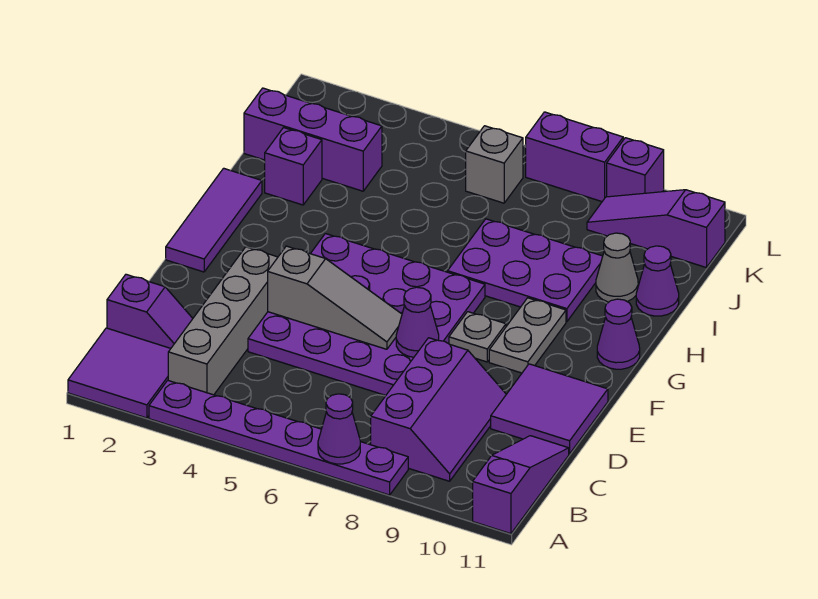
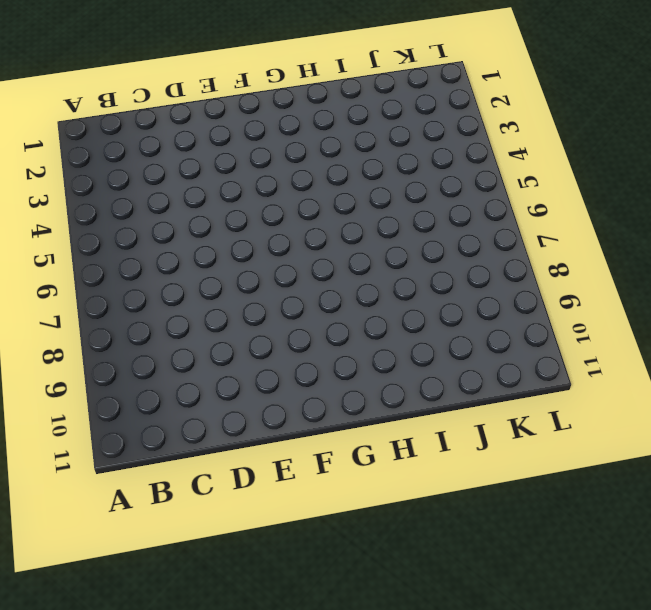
none -> purple 2x2 tile [68,328,171,418]
none -> purple 1x6 plate [149,380,408,495]
none -> purple 1x3 slope [473,436,569,534]

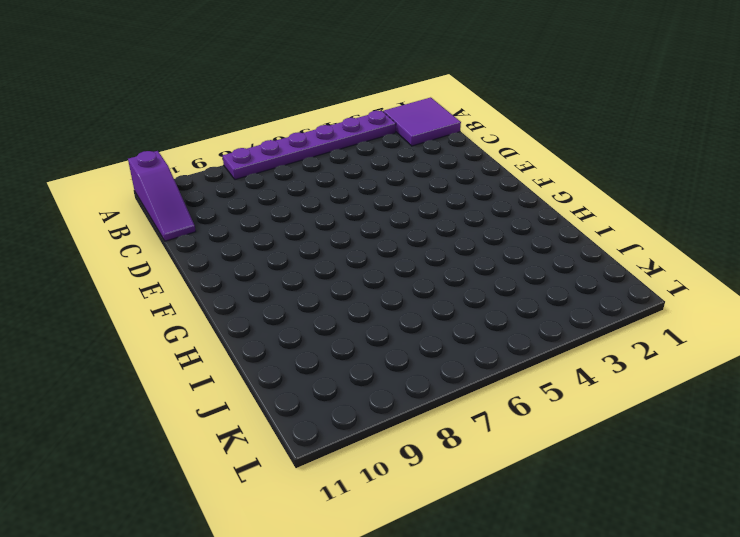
none -> grey 1x4 brick [168,247,278,395]
none -> purple 2x3 slope [371,338,506,481]
none -> purple 1x2 slope [107,274,193,348]

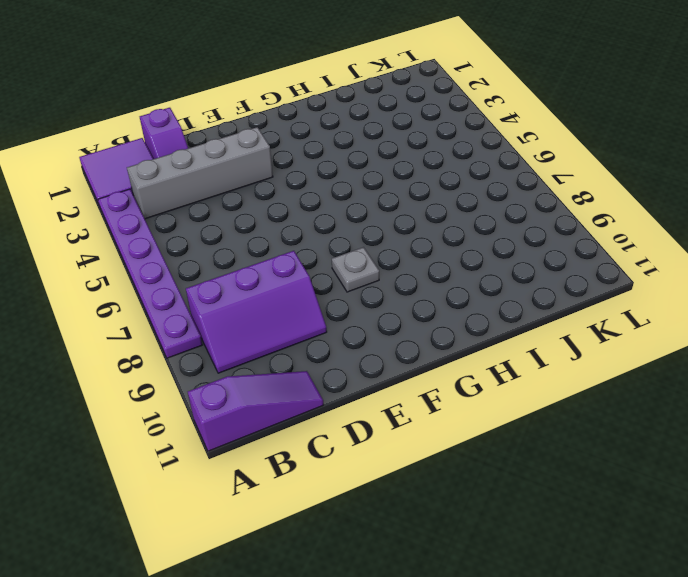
none -> purple 4x4 plate [248,234,485,395]
none -> purple 2x2 tile [491,364,608,454]
none -> purple 1x3 tile [166,168,262,272]

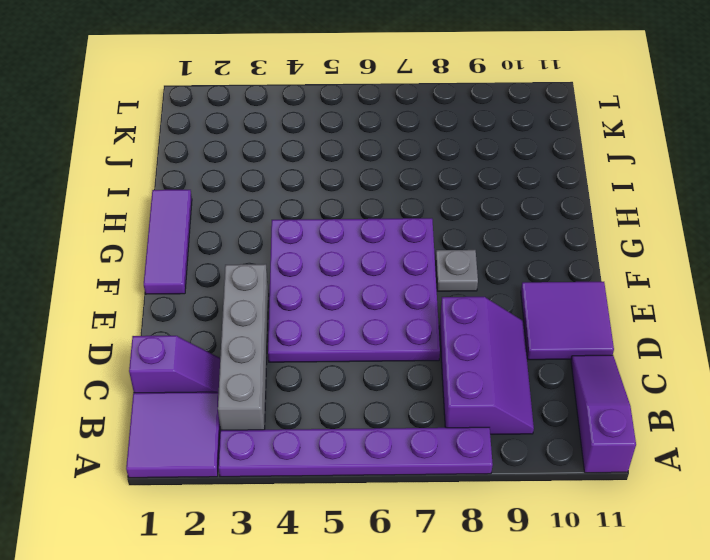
none -> grey 1x2 plate [489,298,566,373]
none -> purple 1x1 cone [597,299,640,369]
none -> purple 2x3 plate [448,219,603,322]

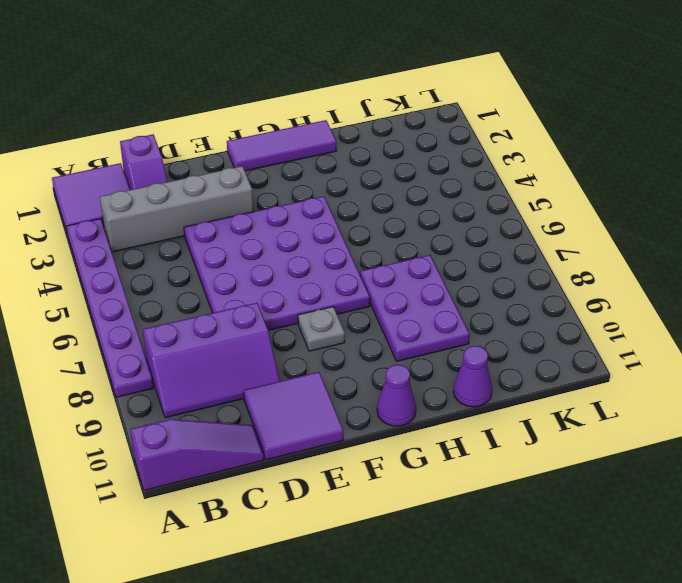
none -> grey 1x2 plate [489,298,566,373]
none -> purple 1x1 brick [265,128,322,205]
none -> grey 1x1 cone [596,233,638,302]

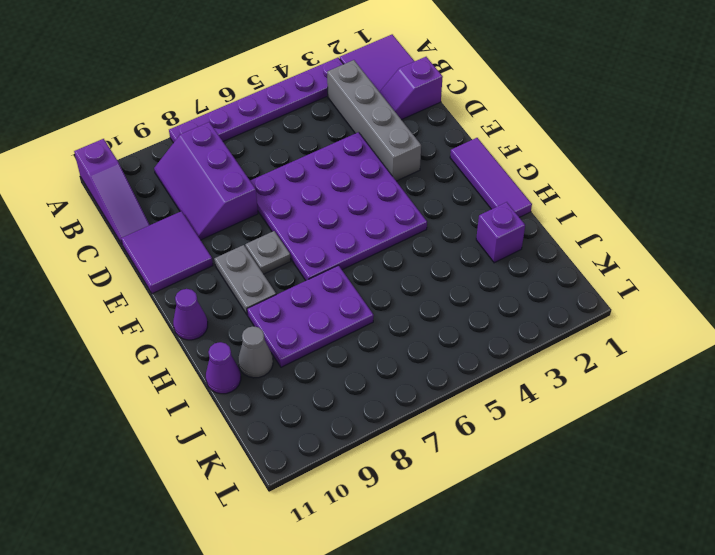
none -> purple 1x3 brick [244,88,382,191]
none -> grey 1x1 brick [466,126,523,203]
none -> purple 1x3 slope [587,190,725,268]

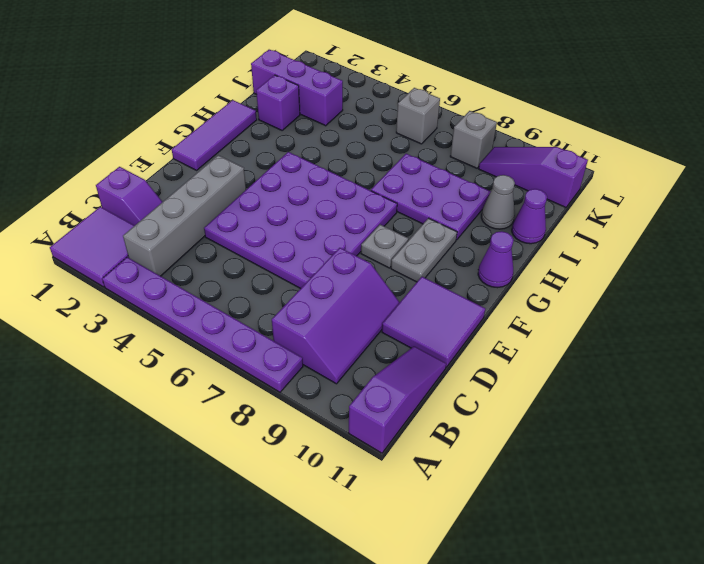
grey 1x1 brick [450,111,497,168] -> none
none -> purple 1x2 brick [526,112,623,201]
none -> purple 1x1 brick [607,138,664,197]
none -> purple 1x1 cone [318,394,360,464]

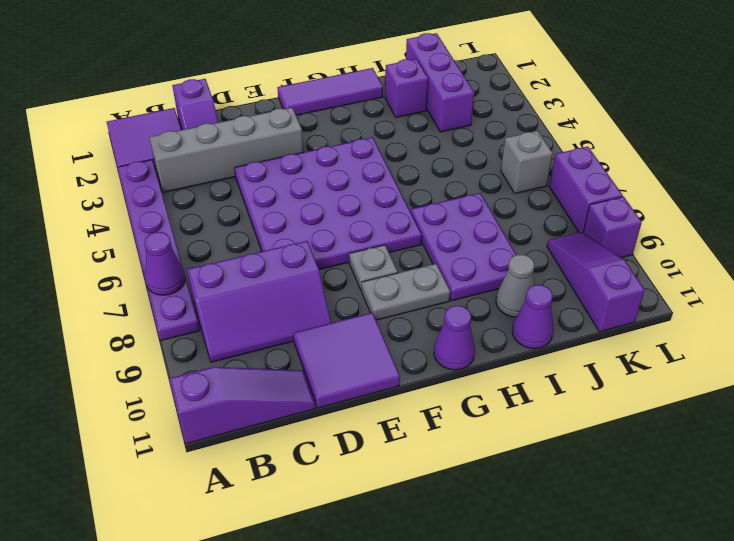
none -> grey 1x3 slope [268,246,402,349]
none -> purple 1x1 cone [396,287,439,357]

